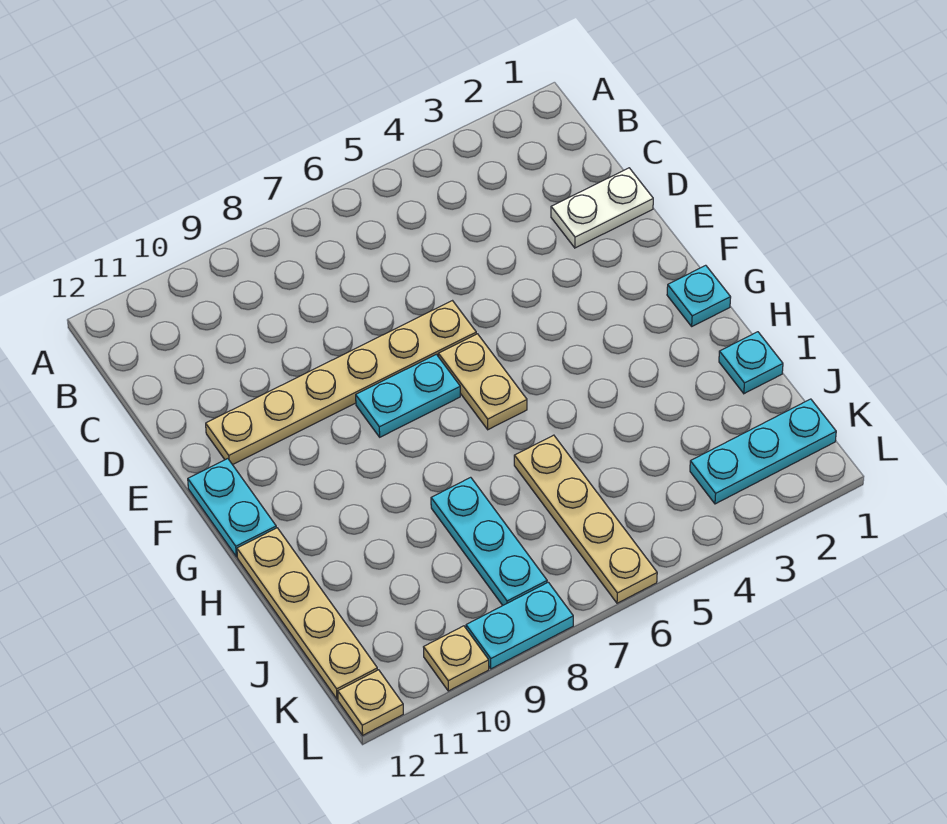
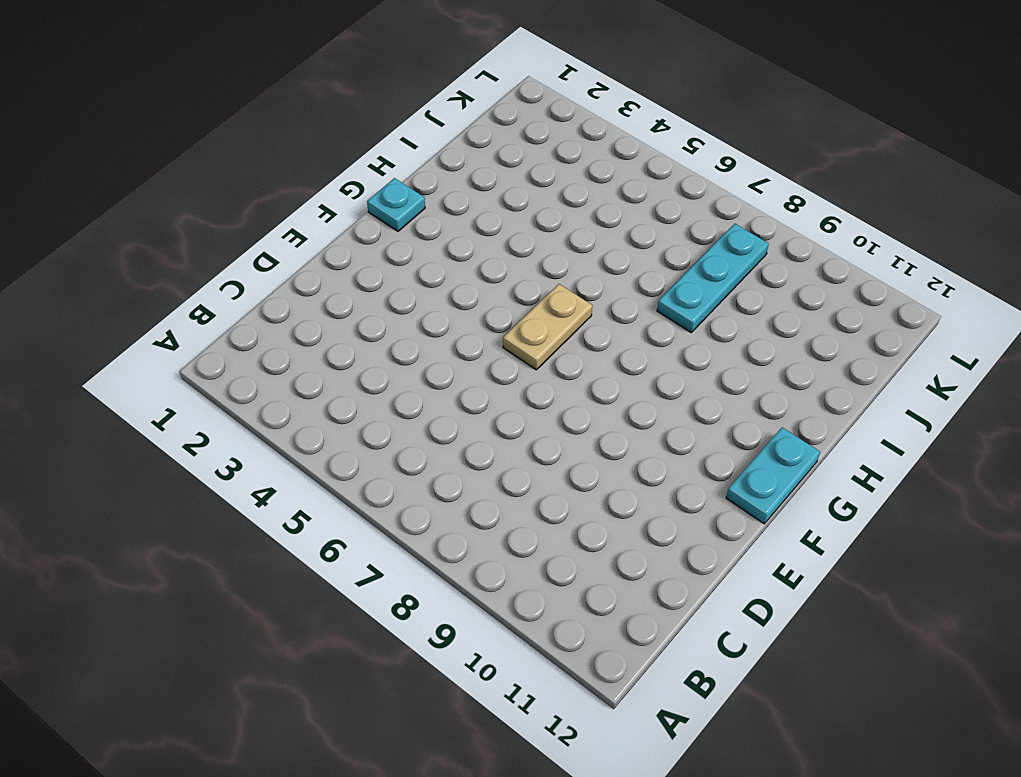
none -> white 1x2 plate [551,168,653,248]
none -> tan 1x6 plate [206,301,476,465]
none -> cyan 1x2 plate [356,354,460,437]

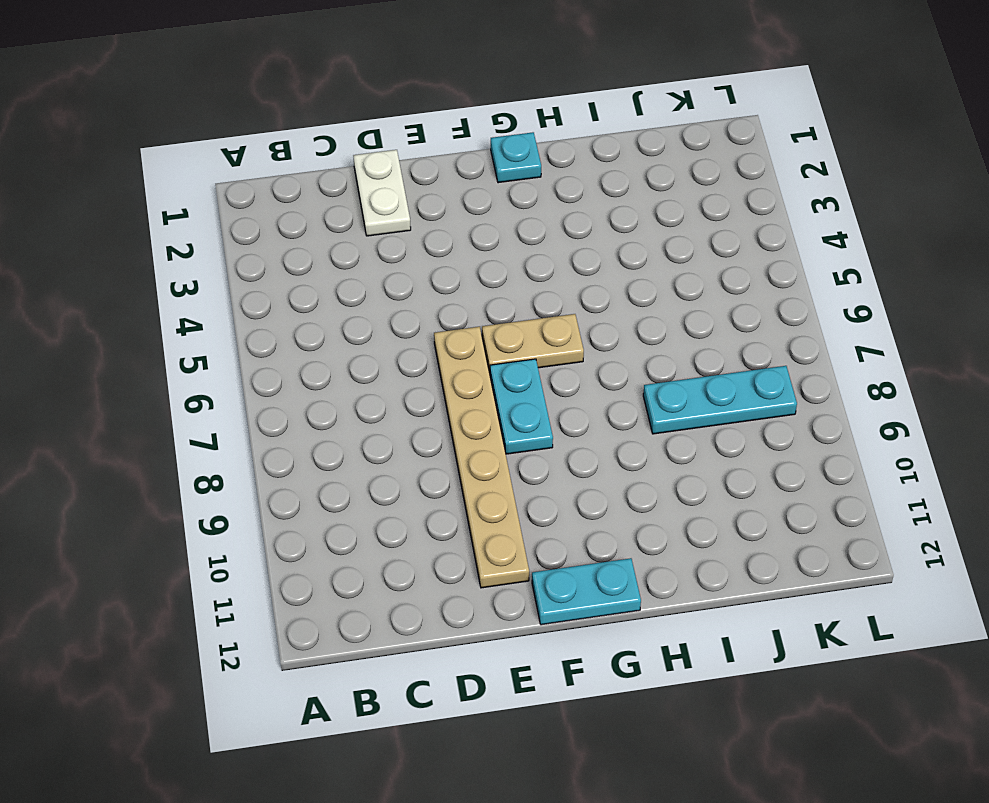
none -> tan 1x4 plate [237,528,377,699]
none -> cyan 1x1 plate [719,332,783,394]
none -> tan 1x4 plate [514,435,657,603]

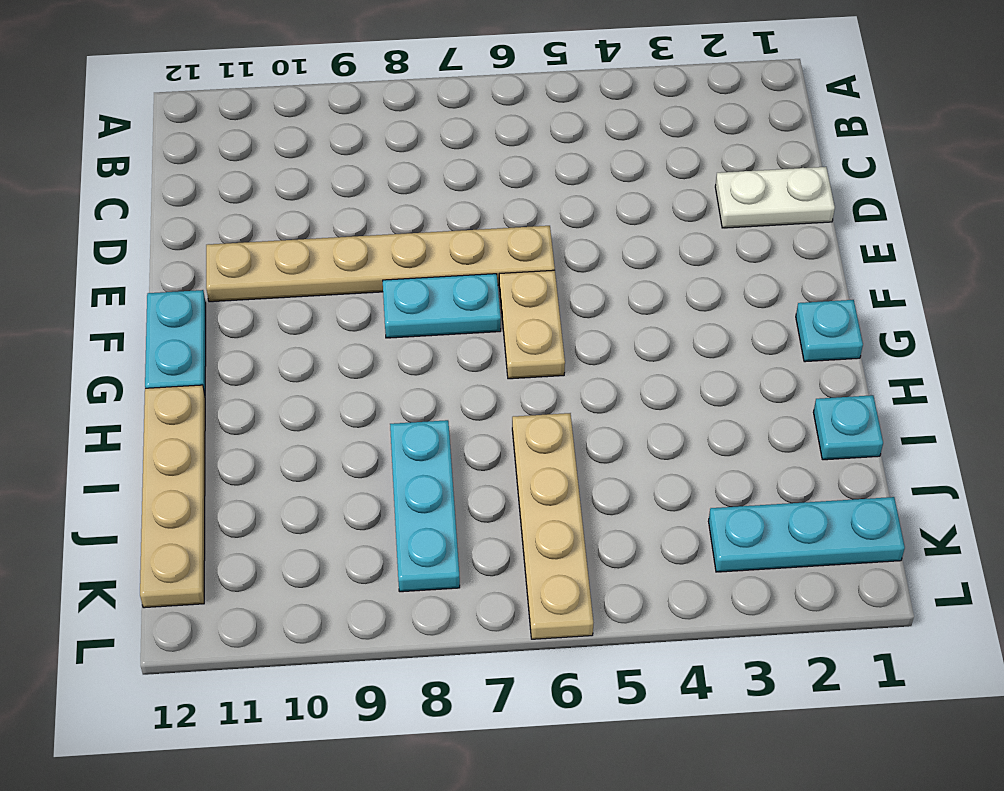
none -> cyan 1x2 plate [466,582,573,669]
none -> tan 1x1 plate [424,626,489,691]
none -> tan 1x1 plate [338,670,403,735]

